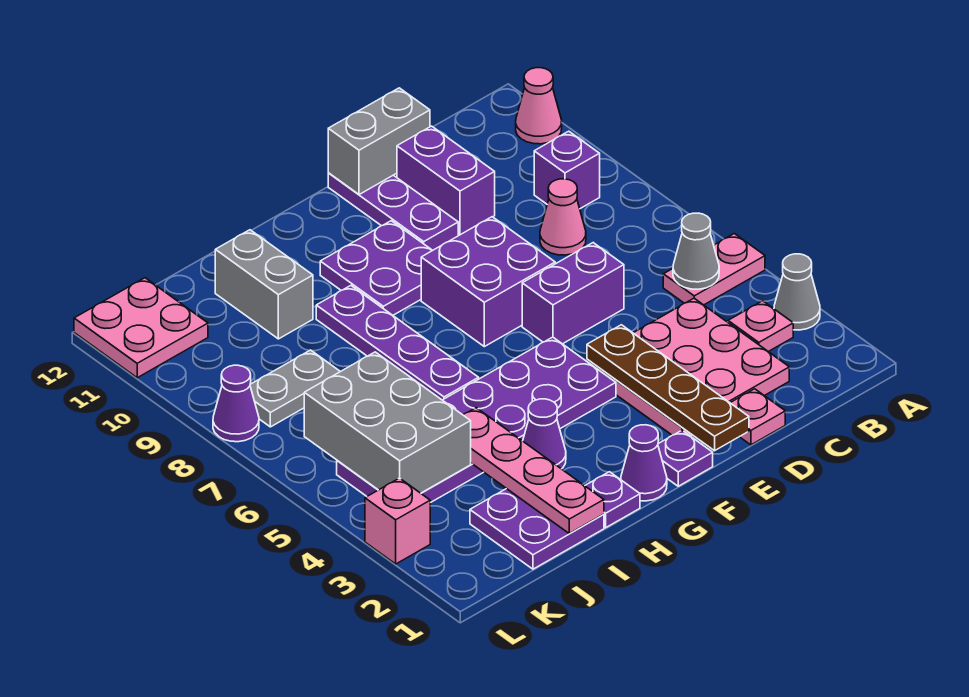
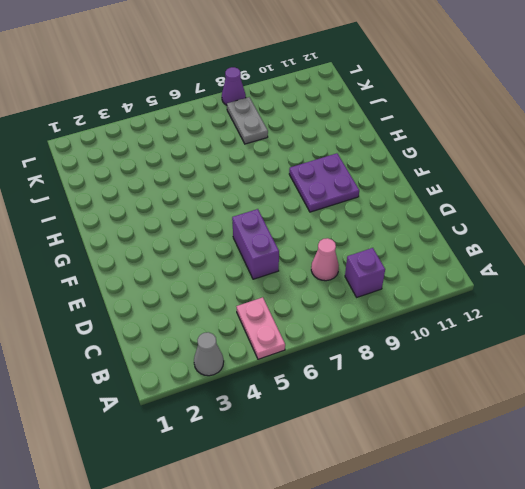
none -> pink 1x1 cone [516,68,562,144]
none -> pink 1x1 plate [728,301,793,352]
none -> pink 3x3 plate [587,298,789,437]
none -> pink 1x1 plate [731,389,785,445]

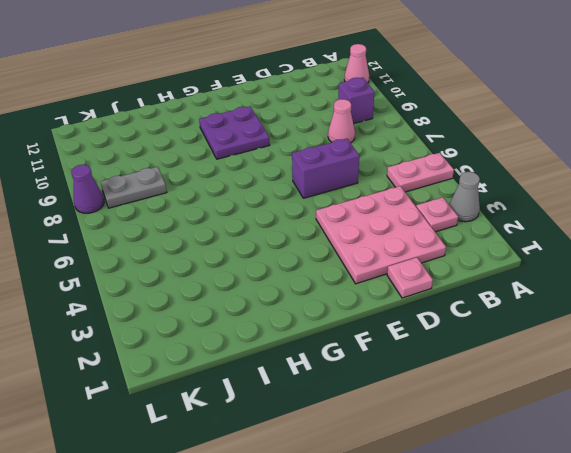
none -> purple 1x2 brick [397,126,495,235]
none -> purple 2x2 brick [421,217,555,347]
none -> purple 1x3 plate [328,173,458,250]
none -> purple 1x1 plate [658,430,713,486]

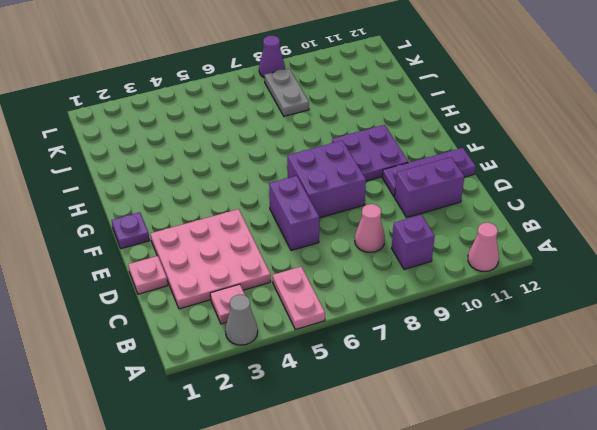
none -> purple 2x6 plate [337,337,616,503]
none -> purple 1x1 cone [621,425,667,501]
none -> purple 1x1 plate [585,472,640,528]
none -> purple 1x1 cone [523,399,566,469]

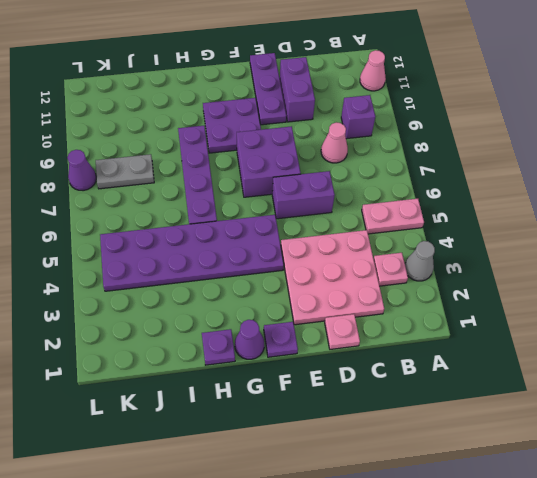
none -> purple 1x1 cone [523,399,566,469]
none -> purple 2x2 plate [470,489,604,569]
none -> grey 1x2 brick [215,230,313,339]
none -> pink 2x2 plate [74,278,208,378]

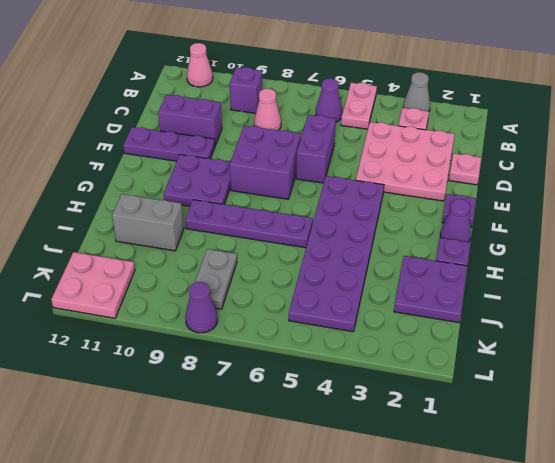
purple 1x1 cone [316,79,342,122] -> purple 1x1 cone moved to [523,399,566,469]
none -> pink 1x1 brick [365,478,430,564]
none -> grey 1x1 cone [673,213,719,289]
none -> grey 1x2 brick [328,88,430,195]
none -> brown 1x4 plate [587,325,749,451]

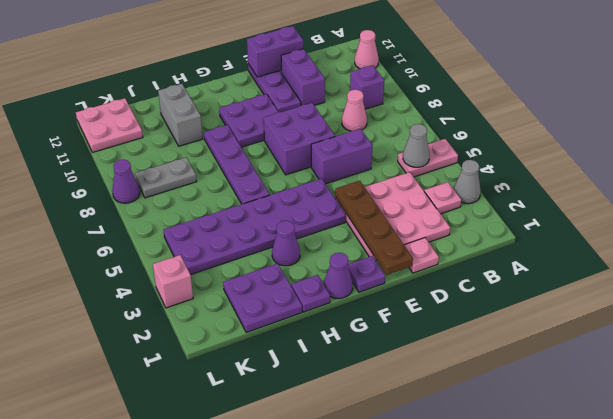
purple 1x2 brick [247,26,303,77] -> grey 1x2 brick [328,88,430,195]
none -> pink 1x4 plate [463,408,604,533]
none -> grey 2x3 brick [304,352,471,493]

